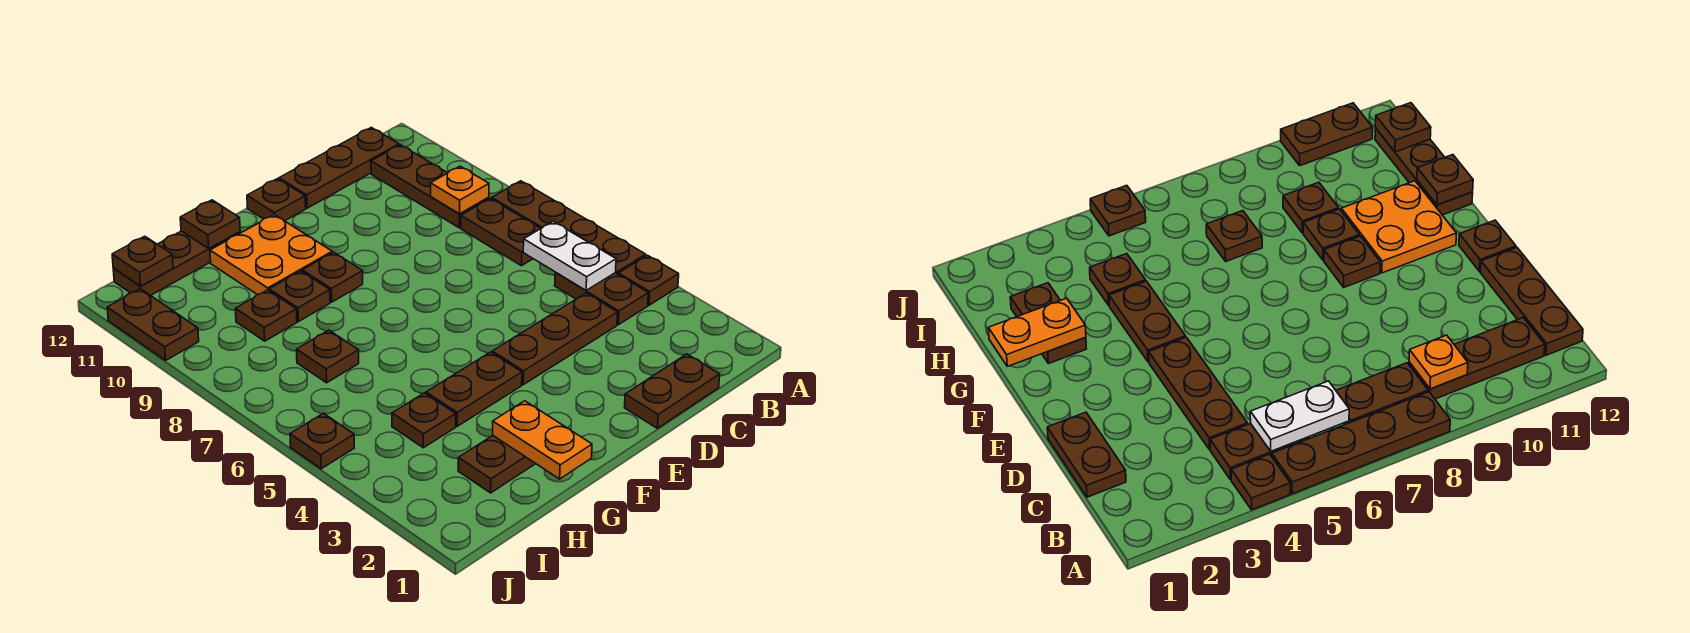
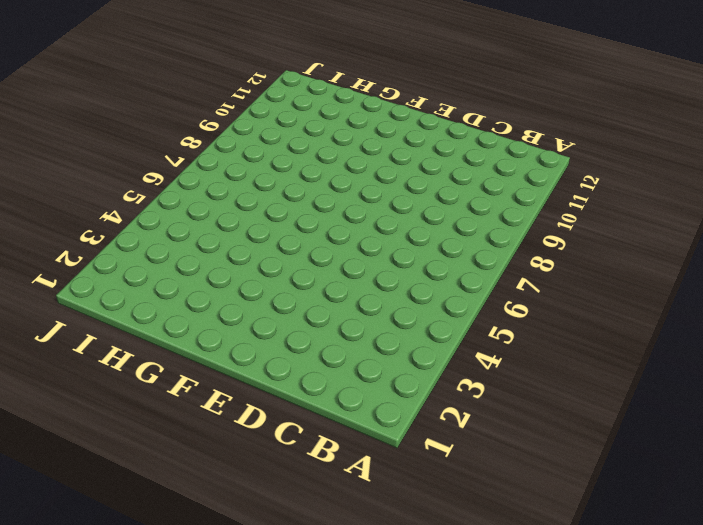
none -> brown 1x1 plate [618,255,679,305]
none -> brown 1x4 plate [492,181,646,274]
none -> brown 1x2 plate [555,273,648,325]

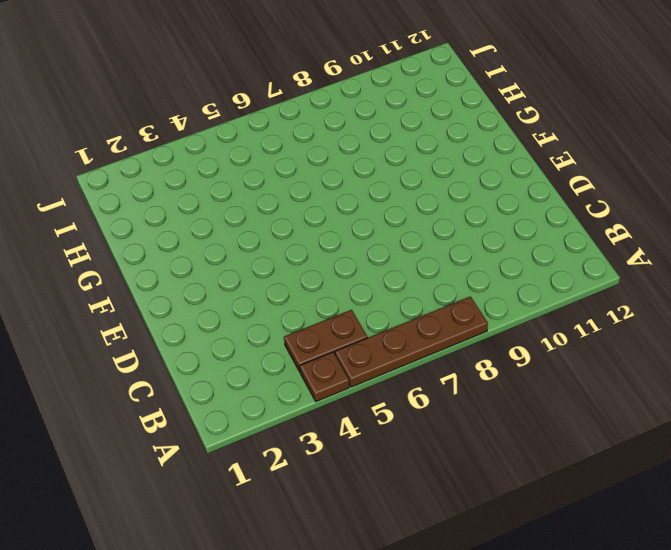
none -> brown 1x2 plate [461,198,541,266]
none -> brown 1x3 plate [371,145,489,228]
none -> brown 1x3 plate [279,127,399,208]

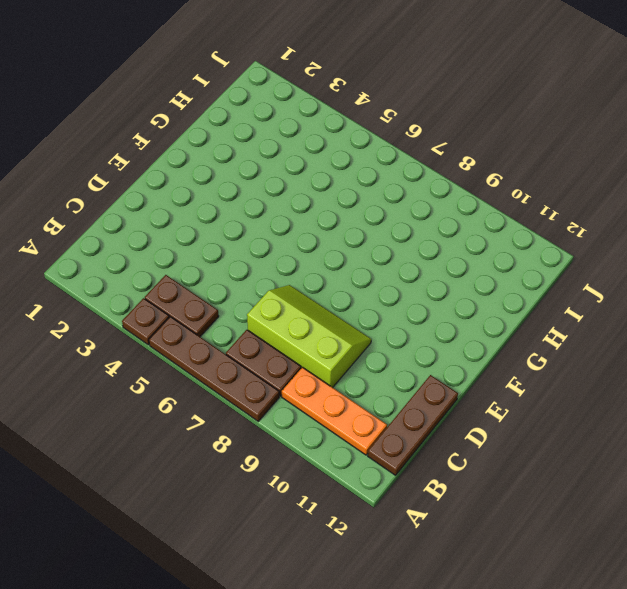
orange 1x3 plate [282,367,387,455] -> brown 1x3 plate [371,145,489,228]
lime 2x3 slope [247,285,371,388] -> none
none -> brown 1x2 plate [625,354,720,428]
none -> brown 1x3 plate [492,293,618,385]
none -> brown 1x1 plate [247,179,306,221]

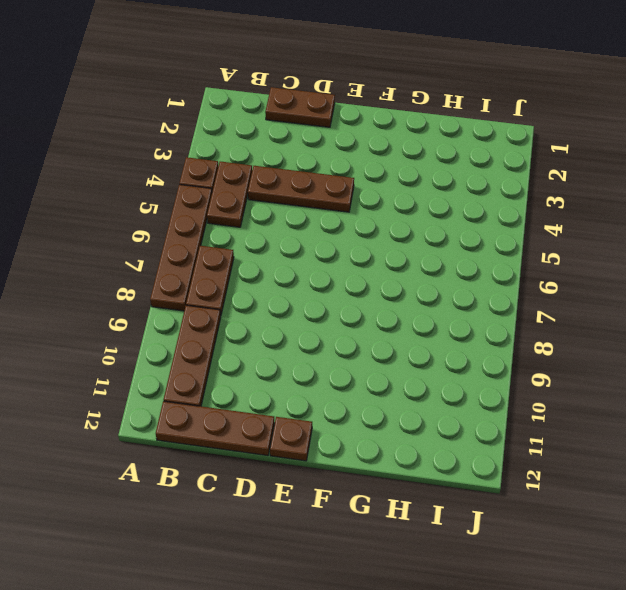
none -> brown 1x2 plate [426,352,522,426]
none -> brown 1x1 plate [302,252,363,302]
none -> orange 2x2 plate [210,215,332,295]

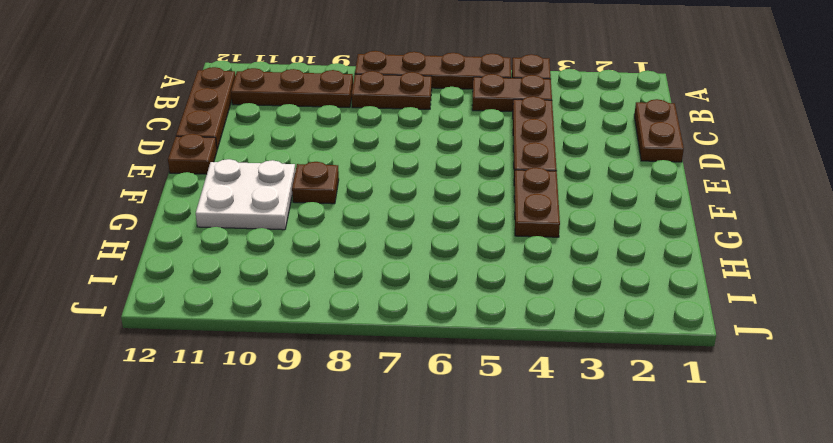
white 2x2 plate [196,159,295,230] -> orange 2x2 plate [210,215,332,295]
none -> brown 1x2 plate [458,435,536,493]
none -> brown 1x1 plate [269,271,330,322]
none -> brown 1x3 plate [113,231,240,296]

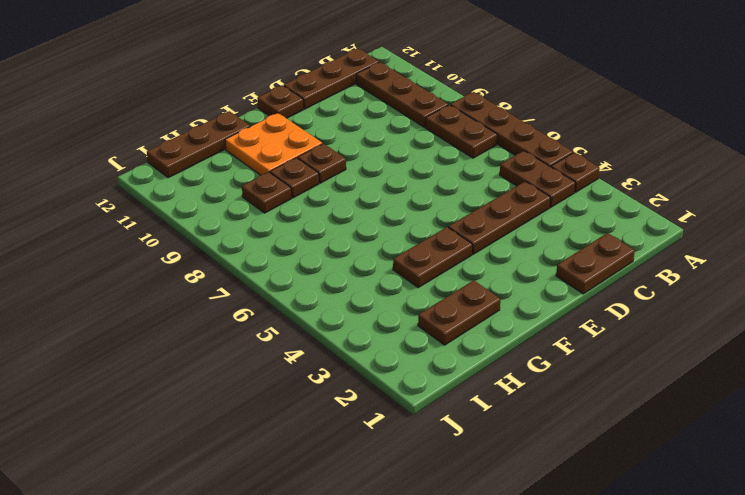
none -> brown 1x1 plate [392,393,456,448]
none -> brown 1x1 plate [296,330,359,383]
none -> brown 1x1 plate [290,413,354,469]

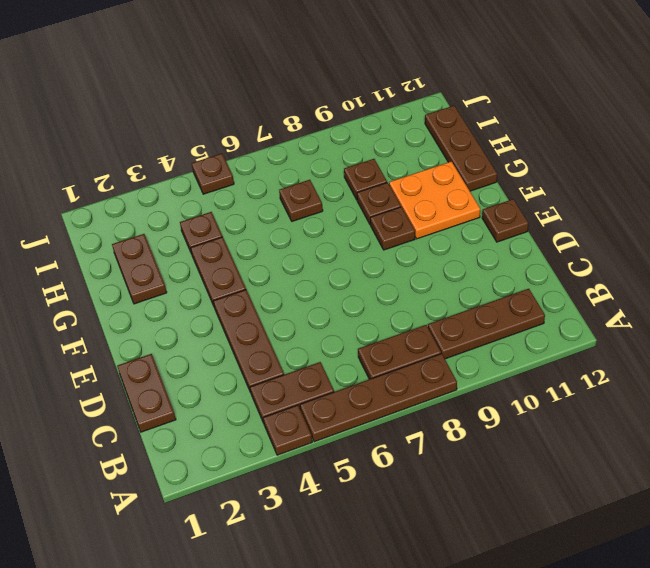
none -> brown 1x3 plate [279,127,399,208]
none -> brown 1x2 plate [107,289,199,360]
none -> white 1x2 plate [523,222,616,290]

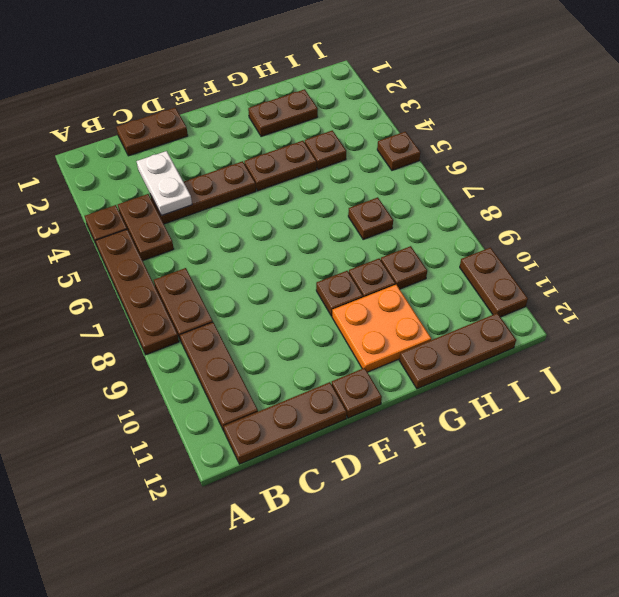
white 1x2 plate [137,151,192,216] -> white 1x2 plate moved to [523,222,616,290]
none -> orange 1x1 plate [431,166,489,214]
none -> orange 1x2 plate [492,401,592,479]
none -> brown 1x1 plate [180,200,240,248]

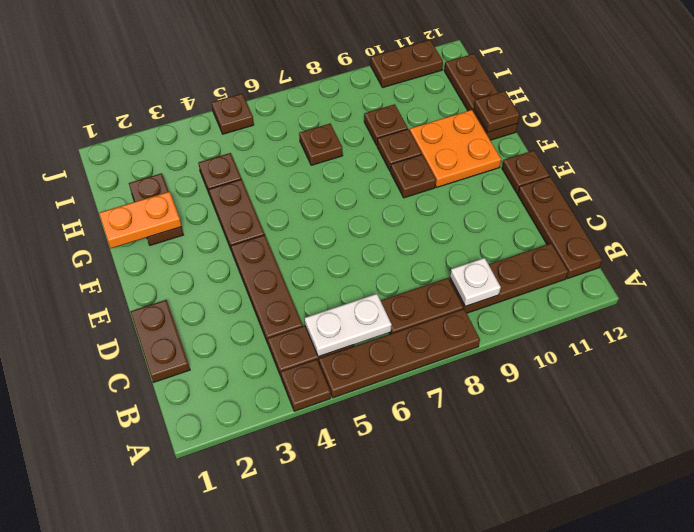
white 1x1 plate [450,258,501,306] -> orange 1x1 plate [431,166,489,214]
none -> brown 1x1 plate [112,236,173,286]

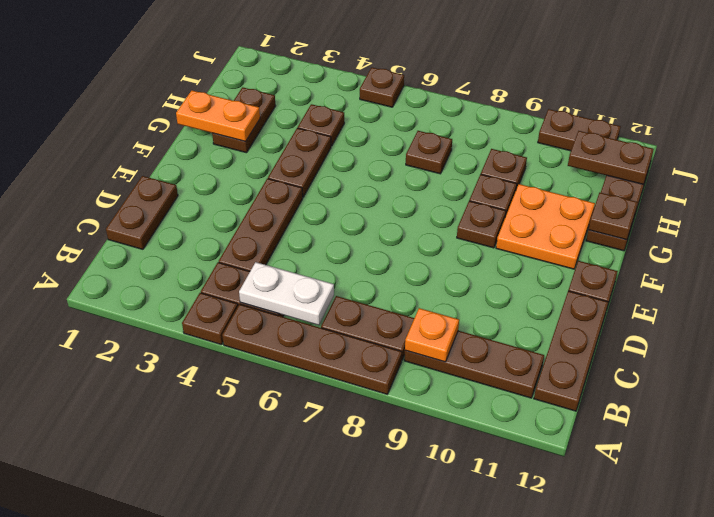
brown 1x2 plate [568,131,654,185] -> brown 1x1 plate [112,236,173,286]

